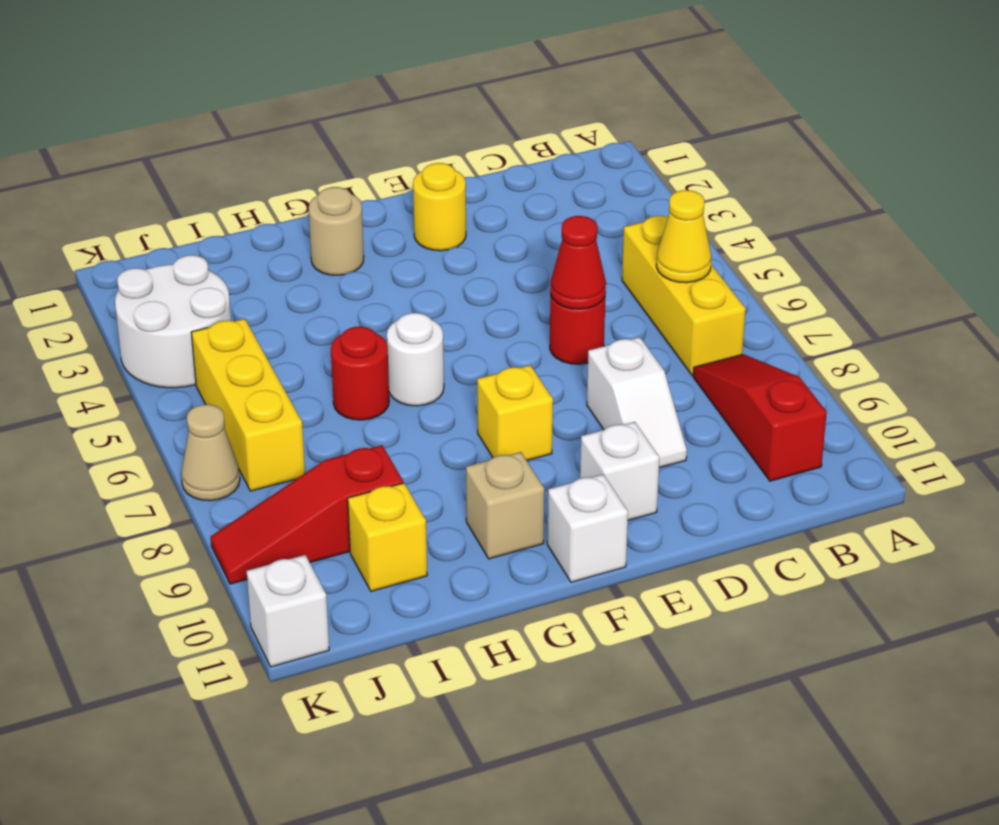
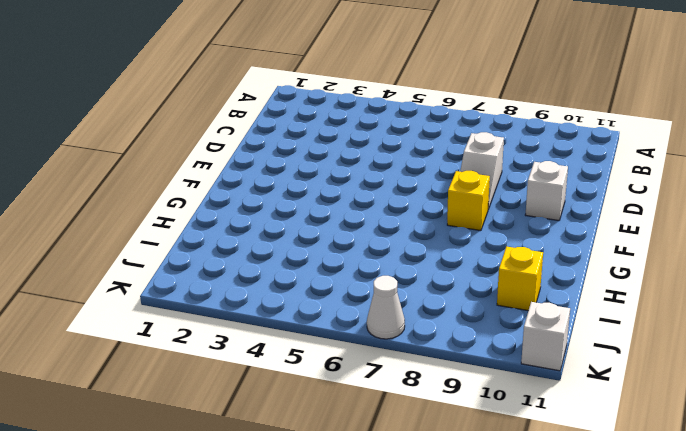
white 1x2 slope [460,132,504,209] -> white 1x2 slope turned to [587,337,687,468]
white 1x1 cone [367,276,405,339] -> tan 1x1 cone [181,404,240,501]
none -> yellow 1x3 brick [622,216,746,376]
none -> red 1x3 slope [693,354,827,481]
none -> red 1x1 round brick [550,293,606,364]

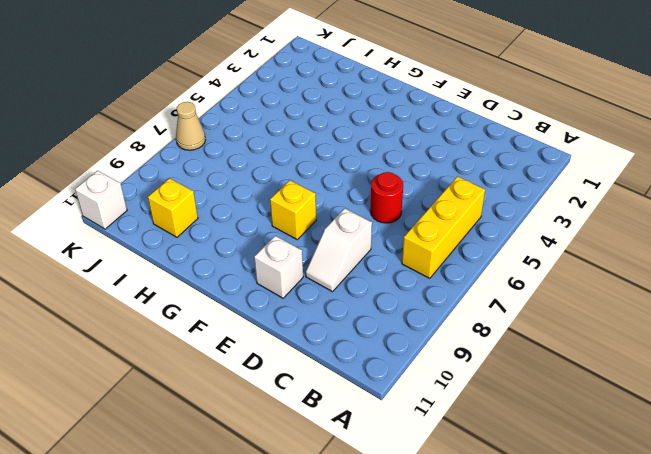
none -> red 1x3 slope [693,354,827,481]
none -> yellow 1x1 round brick [413,163,466,251]
none -> white 1x1 brick [547,474,628,582]

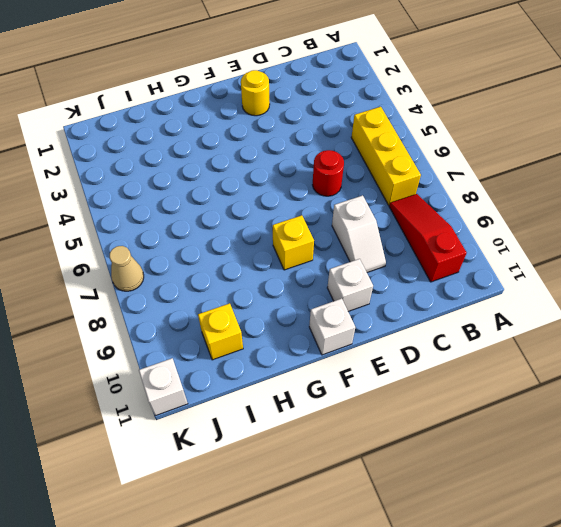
none -> tan 1x1 round brick [309,187,364,275]
none -> white 1x1 round brick [387,313,444,406]
none -> tan 1x1 brick [466,452,544,559]

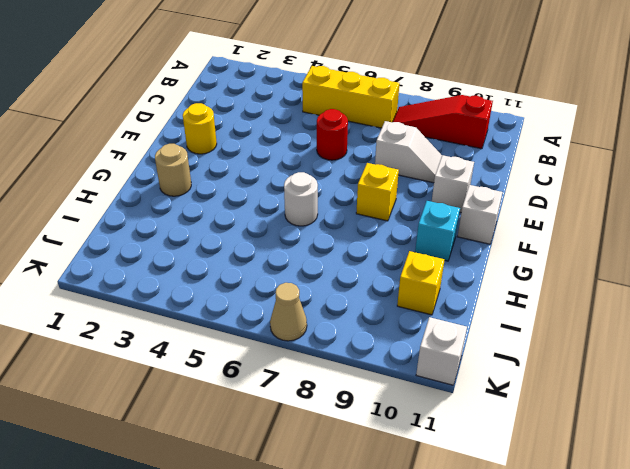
cyan 1x1 brick [415,201,460,261] -> tan 1x1 brick [466,452,544,559]
none -> red 1x1 round brick [331,327,389,420]
none -> red 1x3 slope [211,445,403,584]
none -> white 2x2 round brick [115,255,231,388]

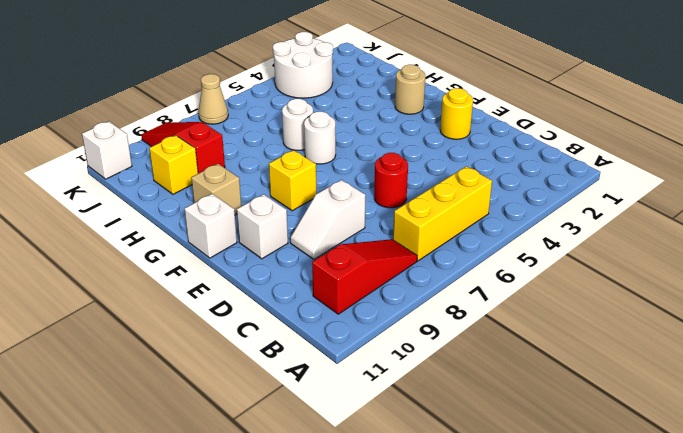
white 1x1 round brick [282,99,313,150] -> red 1x1 round brick [331,327,389,420]
none -> yellow 1x3 brick [191,319,305,491]
none -> yellow 1x1 cone [656,190,711,283]
none -> red 1x1 cone [550,216,606,309]

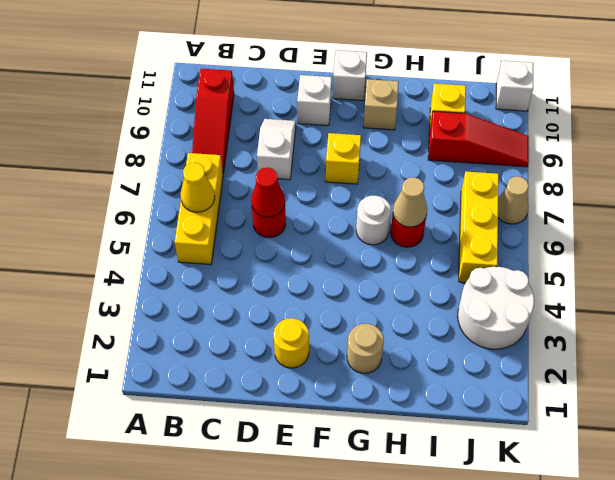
tan 1x1 cone [393,177,427,227] -> none

